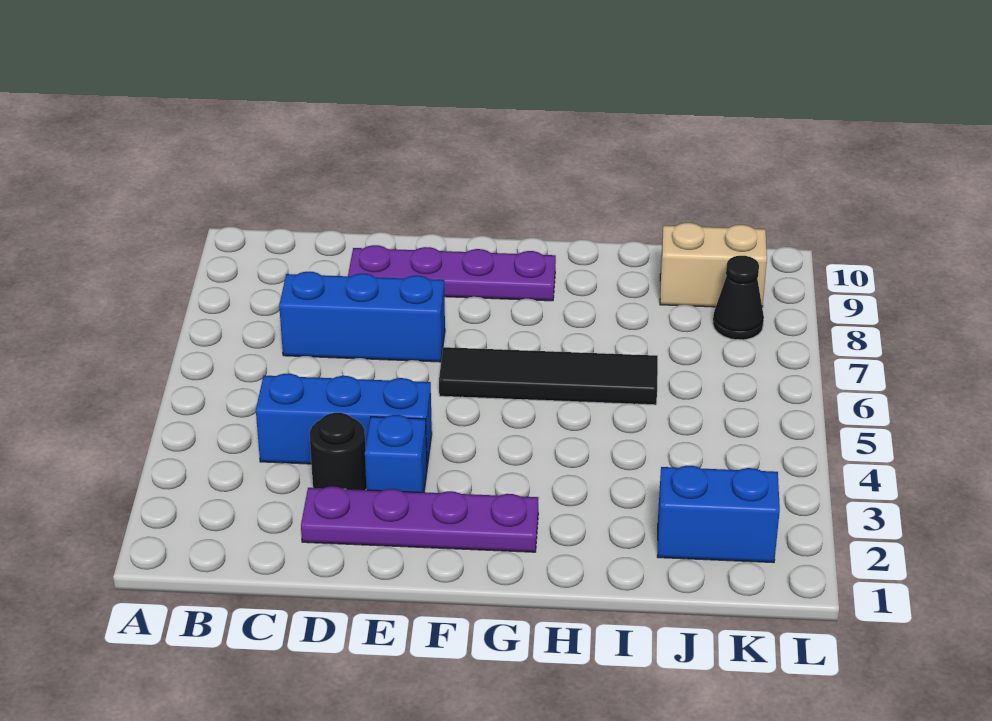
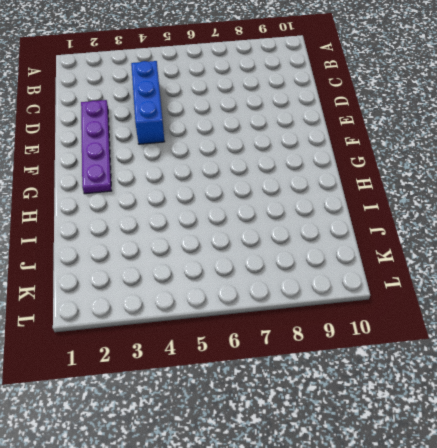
none -> blue 1x3 brick [279,272,445,362]
none -> black 1x1 round brick [309,413,366,490]

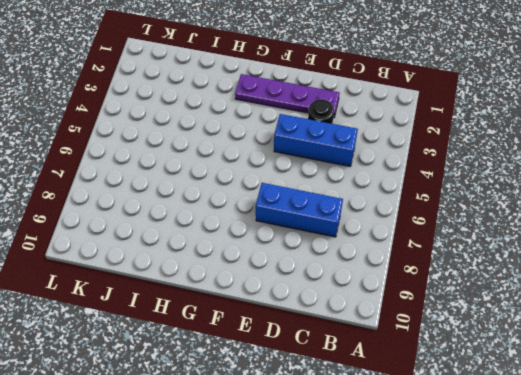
none -> purple 1x4 plate [348,245,556,301]
none -> blue 1x1 brick [365,415,427,492]

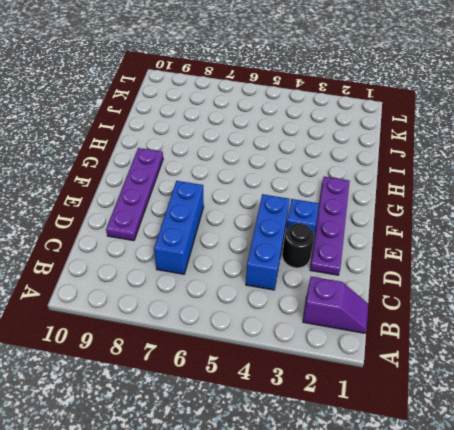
purple 1x2 slope [303,277,368,333] -> none
none -> black 1x4 tile [439,347,658,405]
none -> blue 1x2 brick [657,466,780,563]

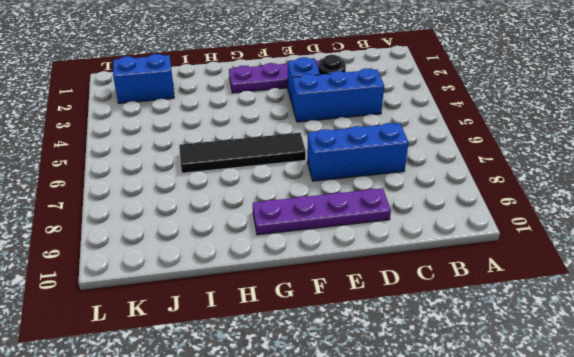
none -> tan 1x2 brick [660,223,767,307]
none -> black 1x1 cone [713,256,764,340]

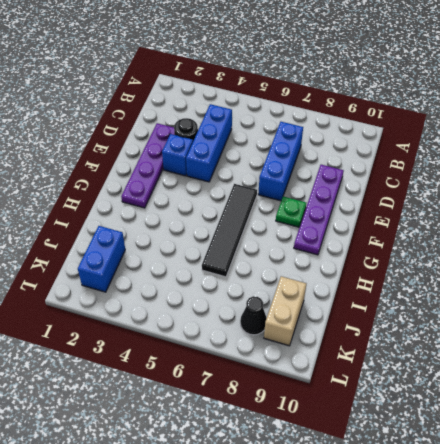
green 1x1 plate [276,197,306,227] -> none

